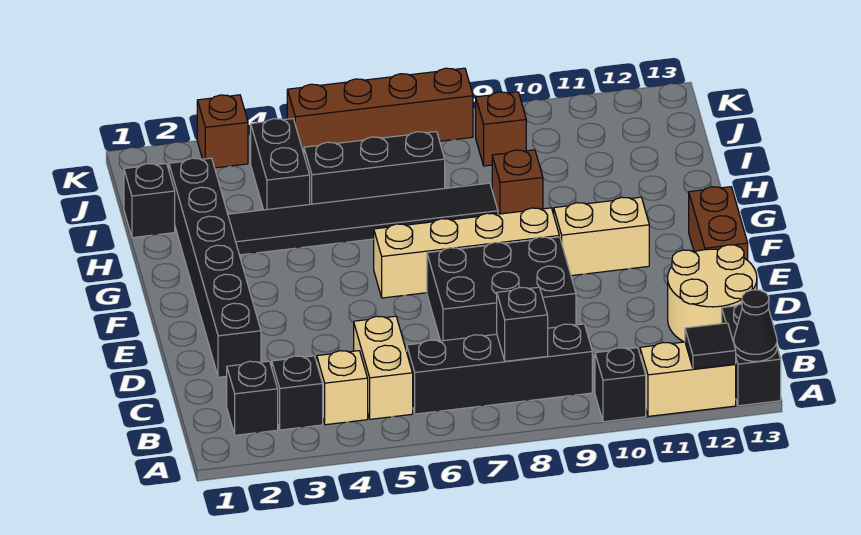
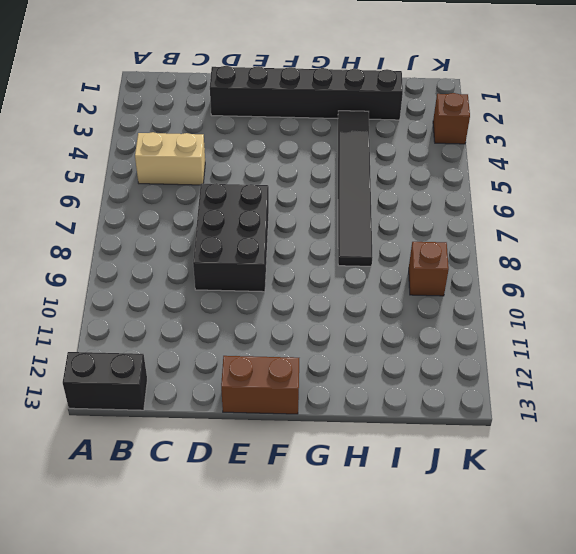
none -> black 1x1 brick [595,348,646,422]
none -> tan 1x2 brick [640,342,736,416]
none -> black 1x1 brick [227,361,278,435]

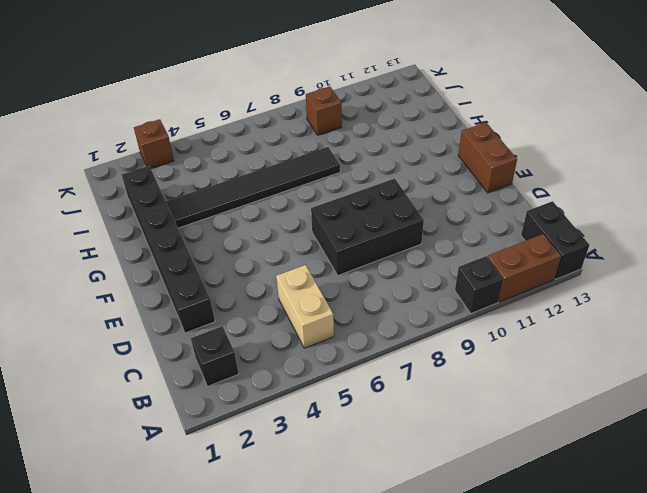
brown 1x2 brick [488,234,561,302] -> tan 1x2 brick [640,342,736,416]
none -> black 1x1 brick [272,356,323,430]
none -> tan 1x1 brick [317,351,368,425]
none -> black 1x4 brick [407,324,592,414]

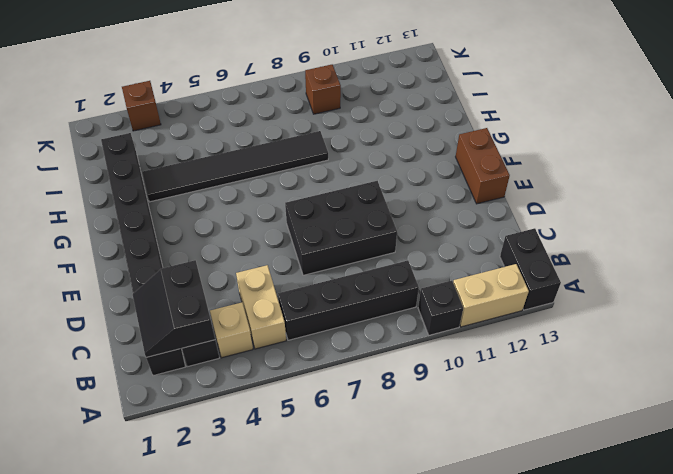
black 2x2 slope [133,260,215,357] -> none
none -> tan 2x2 round brick [668,245,757,342]
none -> tan 1x4 brick [374,208,559,298]
none -> tan 1x2 brick [554,197,649,276]

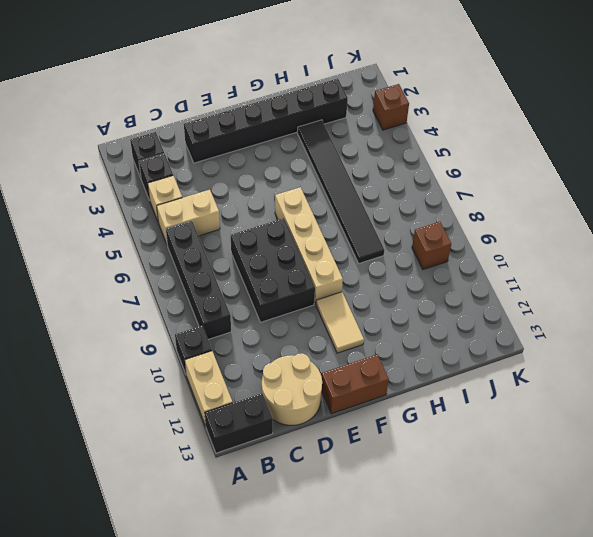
tan 1x2 tile [316,292,364,353] -> tan 1x2 brick [554,197,649,276]
none -> brown 1x1 brick [492,150,543,214]
none -> black 1x1 brick [124,164,175,238]
none -> black 1x2 brick [251,119,310,210]

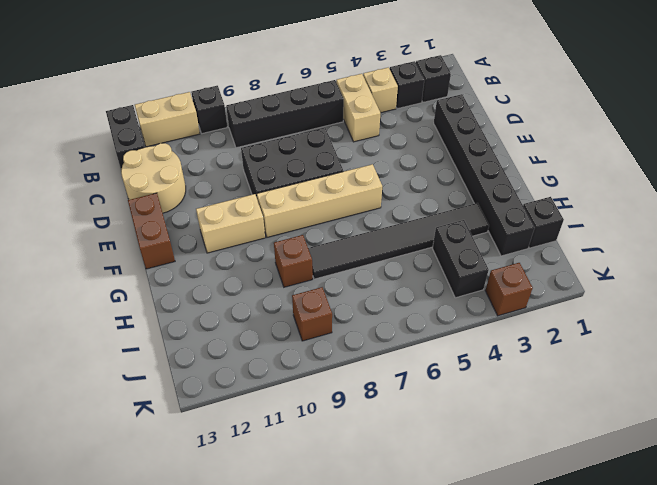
none -> black 1x3 brick [304,132,445,204]
none -> brown 1x4 brick [287,68,473,153]
none -> black 1x1 tile [685,323,736,369]

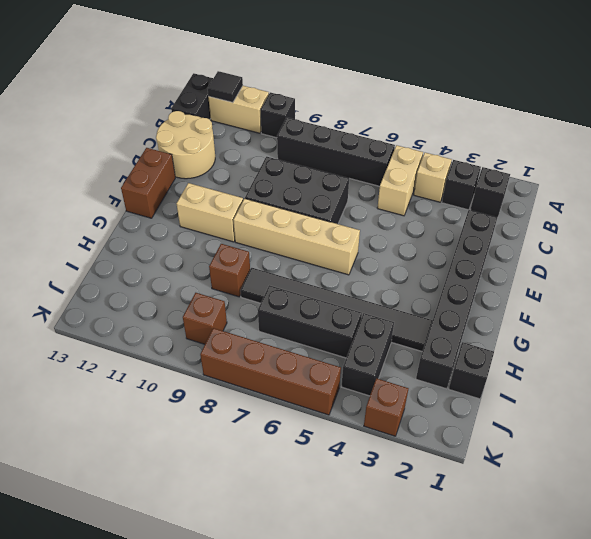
none -> black 1x1 cone [734,290,777,361]
none -> black 1x1 brick [497,287,548,361]

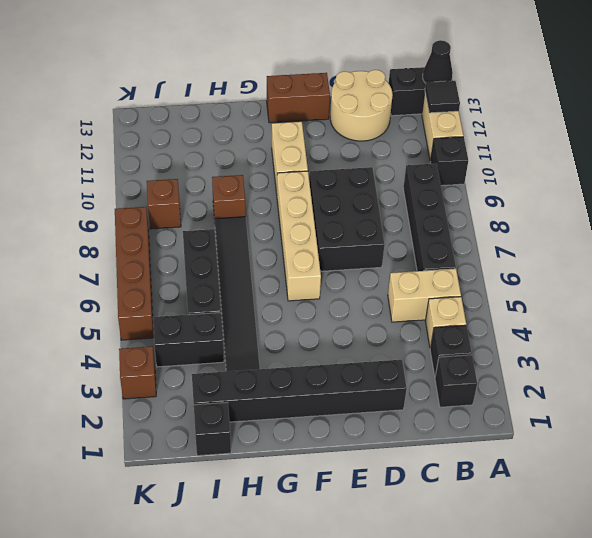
none -> black 1x1 brick [497,287,548,361]

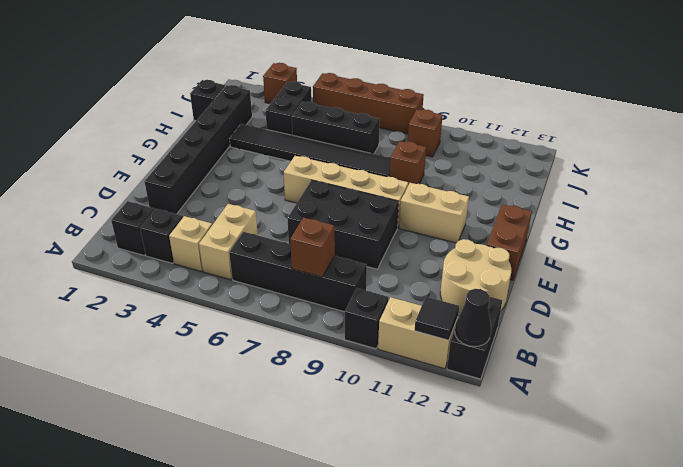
brown 1x1 brick [290,217,335,277] -> black 1x1 brick [497,287,548,361]

